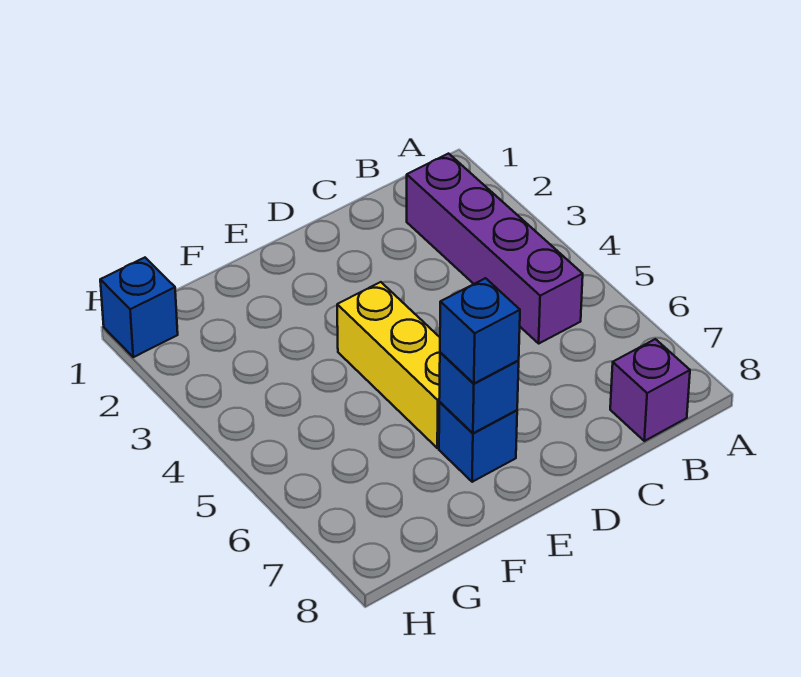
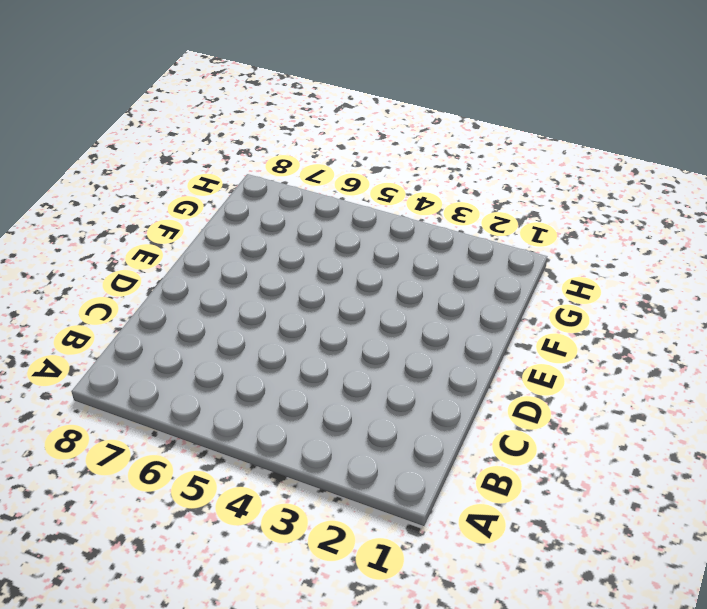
none -> purple 1x4 brick [407,154,583,343]
none -> purple 1x1 brick [610,339,690,441]

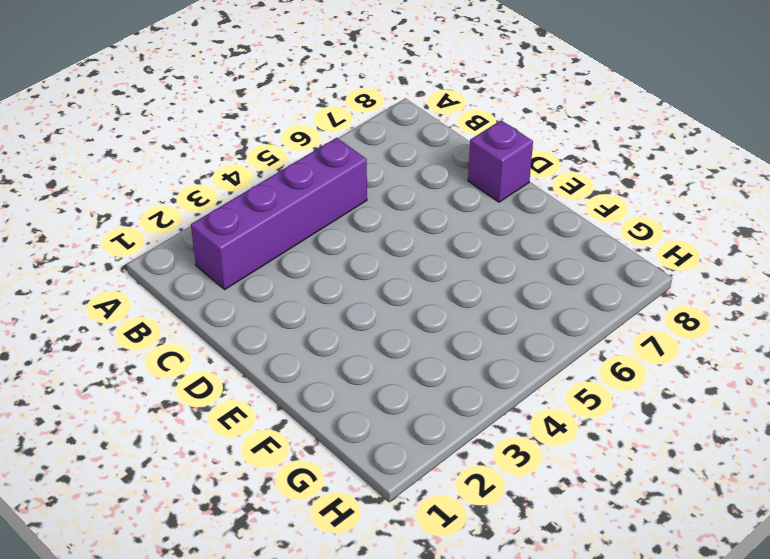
purple 1x1 brick [468,120,533,202] -> purple 1x1 brick moved to [610,339,690,441]
none -> yellow 1x3 brick [337,282,440,448]
none -> blue 1x1 brick [439,402,517,482]

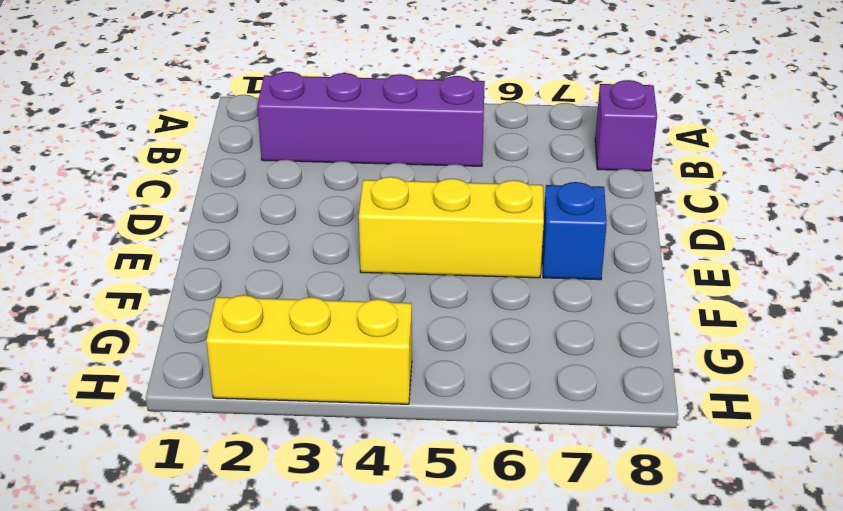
yellow 1x3 brick [206,295,412,404] -> none
none -> blue 1x1 brick [100,258,178,357]
none -> blue 1x1 brick [439,352,519,433]

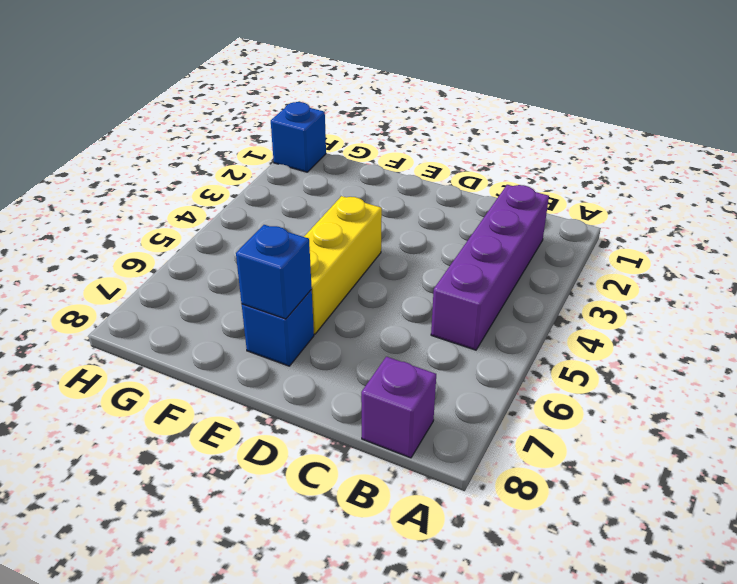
none -> blue 1x1 brick [440,278,520,383]

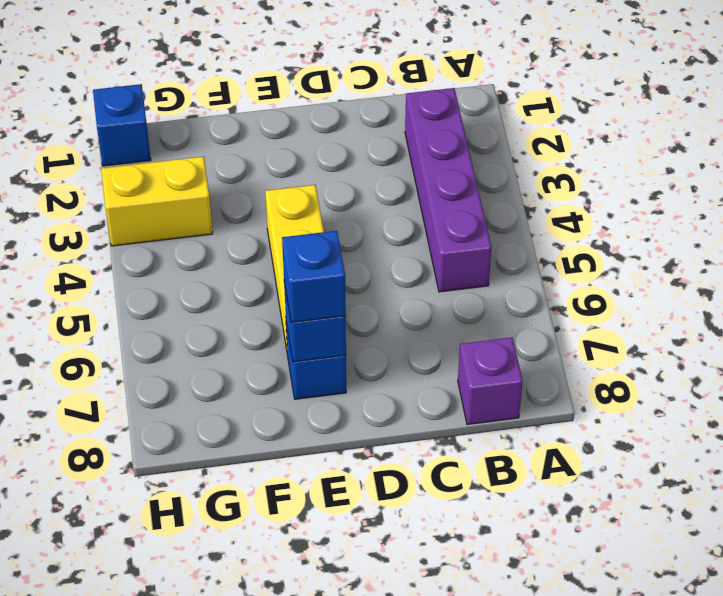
yellow 1x2 brick [101,157,213,246] -> none

